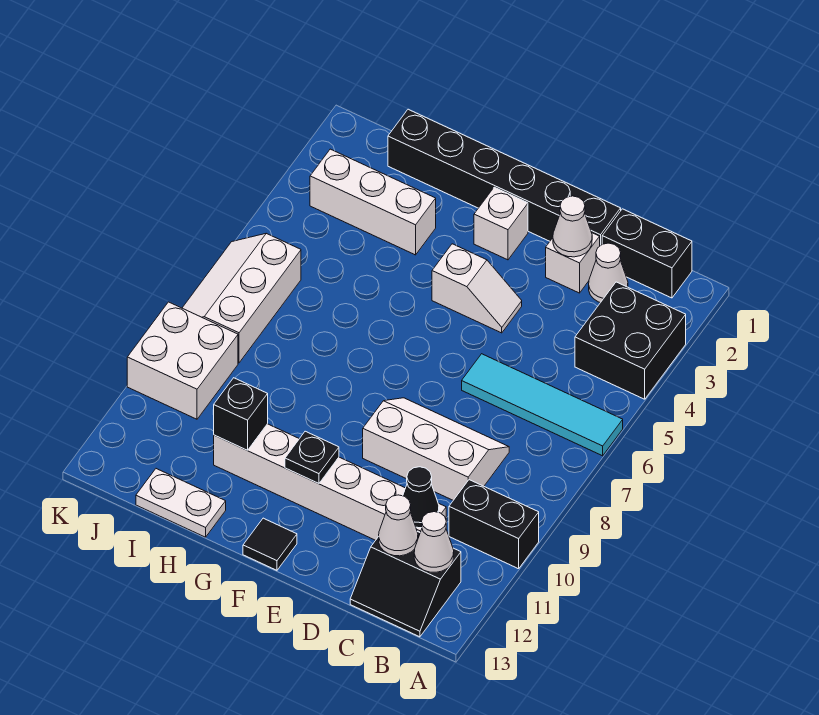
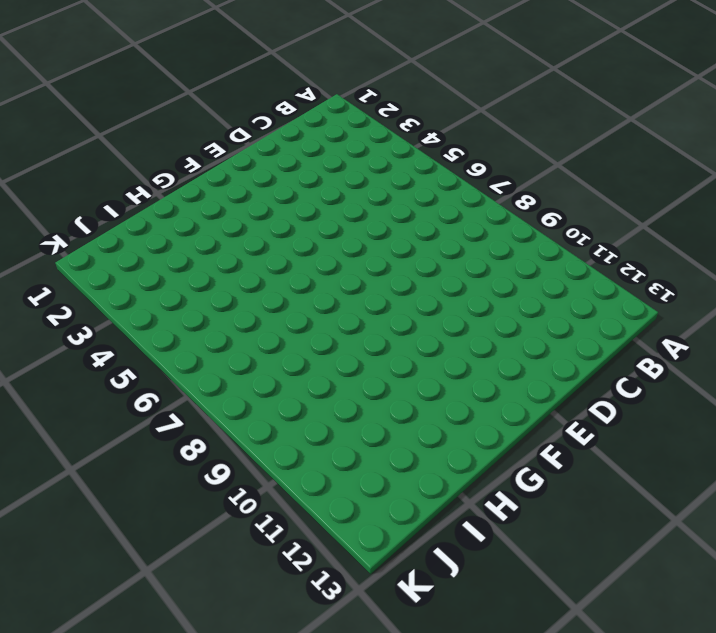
none -> black 2x2 brick [575,282,686,399]
none -> cyan 1x4 tile [462,354,623,456]
none -> black 1x2 brick [449,480,539,569]

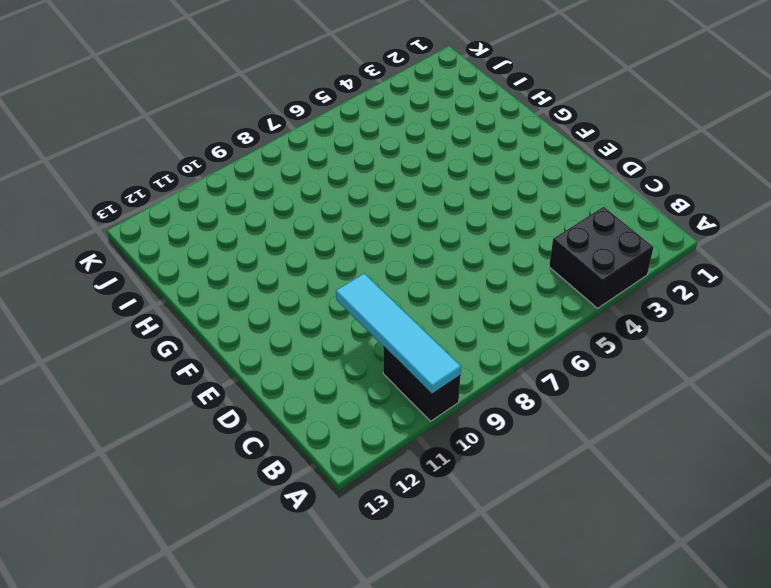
cyan 1x4 tile [336,274,461,394] -> cyan 1x4 tile moved to [462,354,623,456]
none -> black 1x2 brick [602,209,692,298]
none -> black 2x2 slope [350,532,461,637]
none -> white 1x1 cone [589,243,628,303]

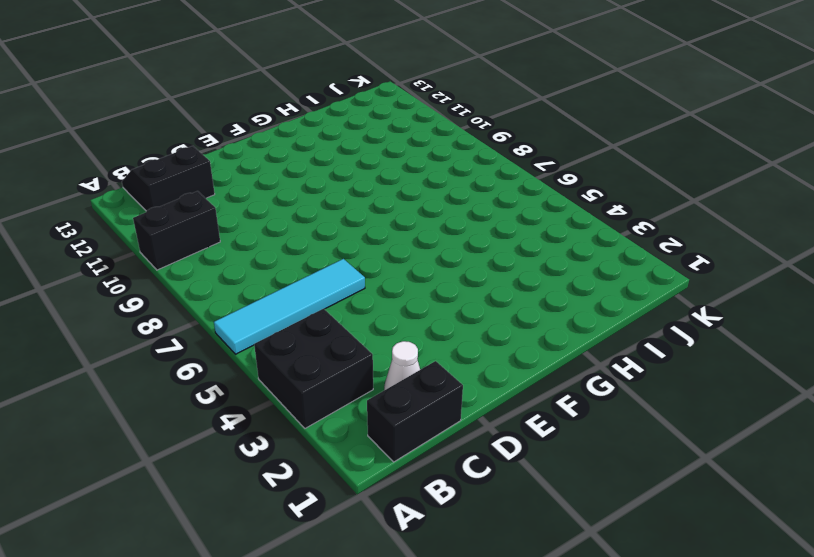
none -> white 2x3 slope [363,398,509,500]
none -> white 1x6 brick [214,424,446,540]
none -> black 1x6 brick [388,109,621,246]

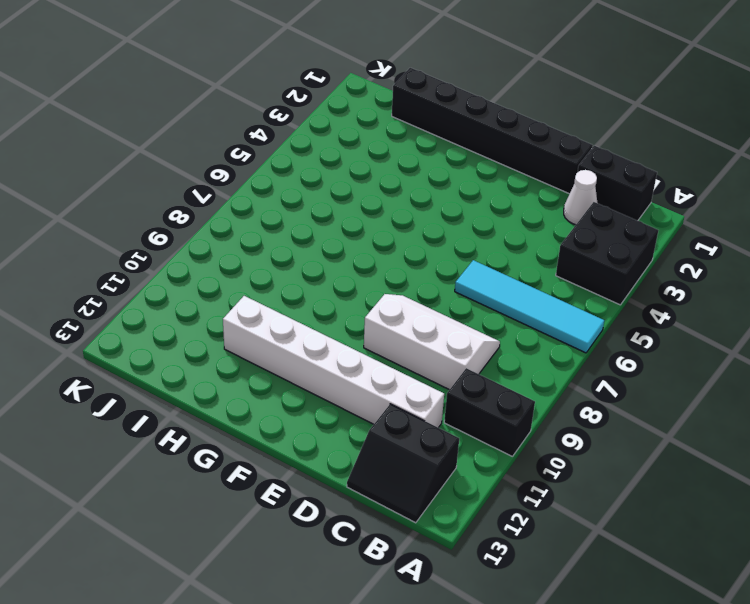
none -> white 1x1 brick [546,233,600,293]
none -> white 1x2 slope [432,244,522,333]
none -> white 1x1 brick [474,187,528,260]

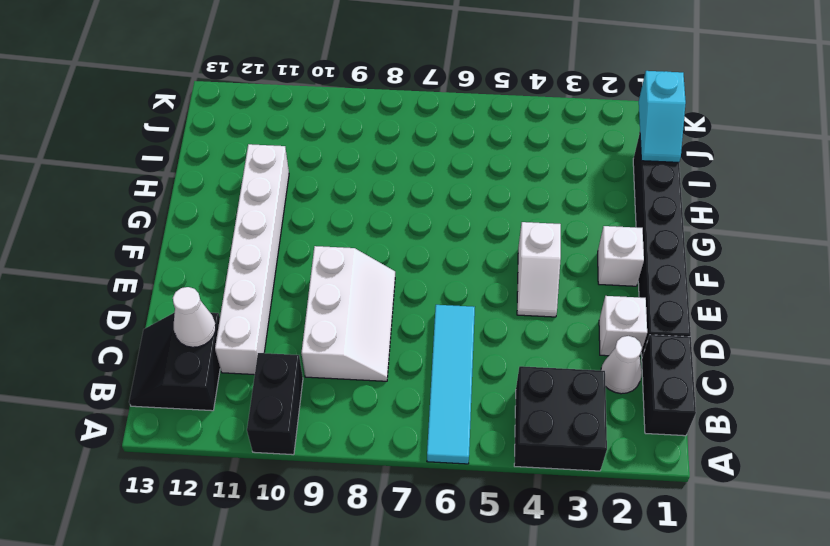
cyan 1x2 slope [639,71,686,162] -> none
none -> black 1x1 tile [243,518,297,570]
none -> white 1x3 brick [310,149,436,255]
none -> white 1x2 plate [136,469,226,537]

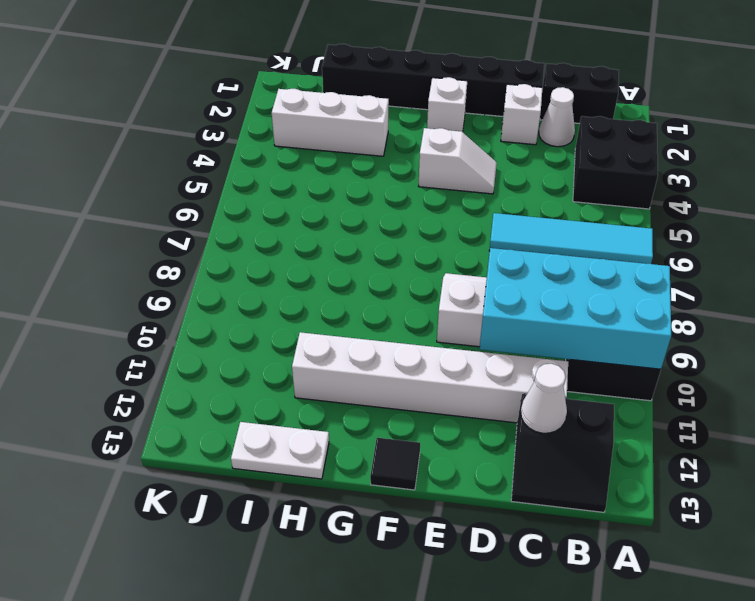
cyan 2x4 brick [479,248,671,369] -> none
none -> white 2x3 slope [183,233,301,363]
none -> white 2x2 brick [127,302,238,419]
none -> white 1x1 cone [414,512,454,572]

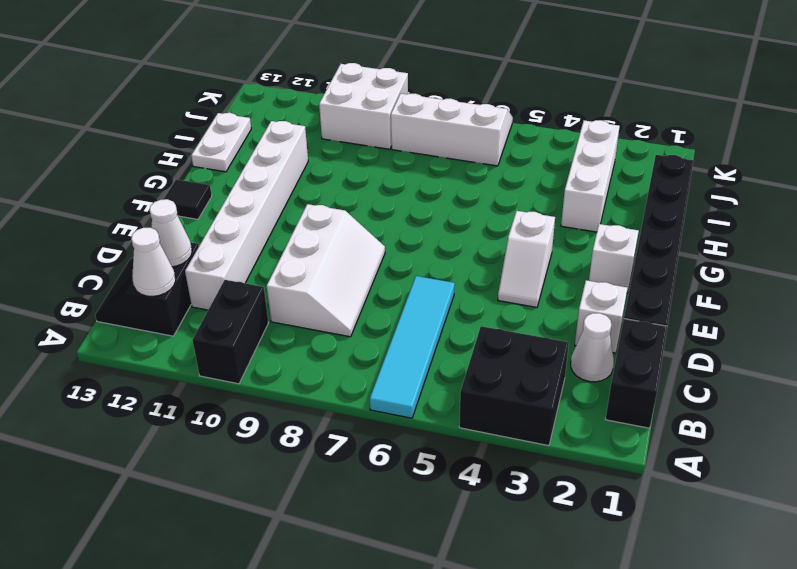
none -> black 1x1 cone [403,467,439,528]
none -> white 1x1 cone [553,196,592,257]
none -> black 1x1 plate [285,431,339,484]

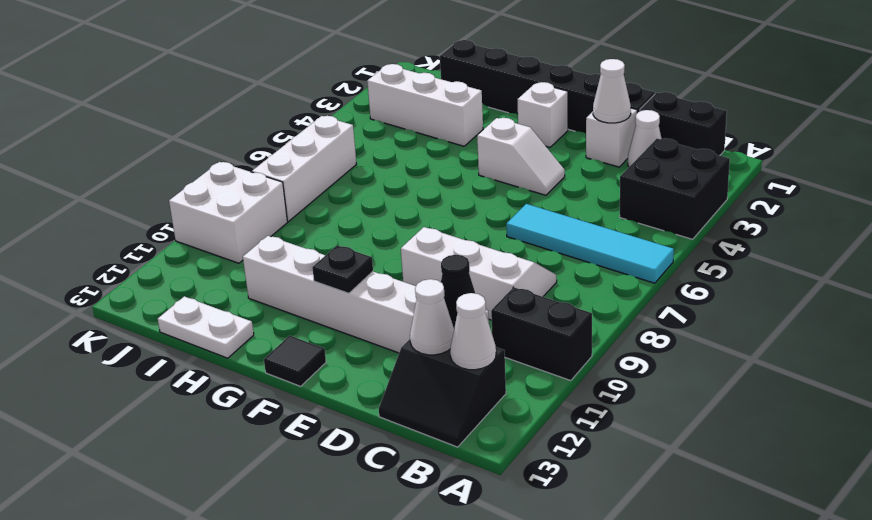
none -> black 1x1 brick [214,378,268,450]

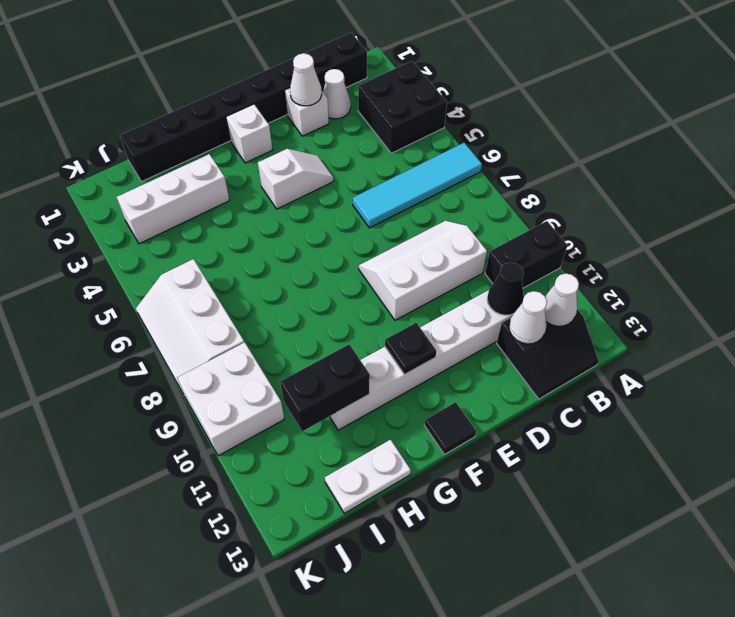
black 1x2 brick [280,344,370,431] -> black 1x1 brick [214,378,268,450]

